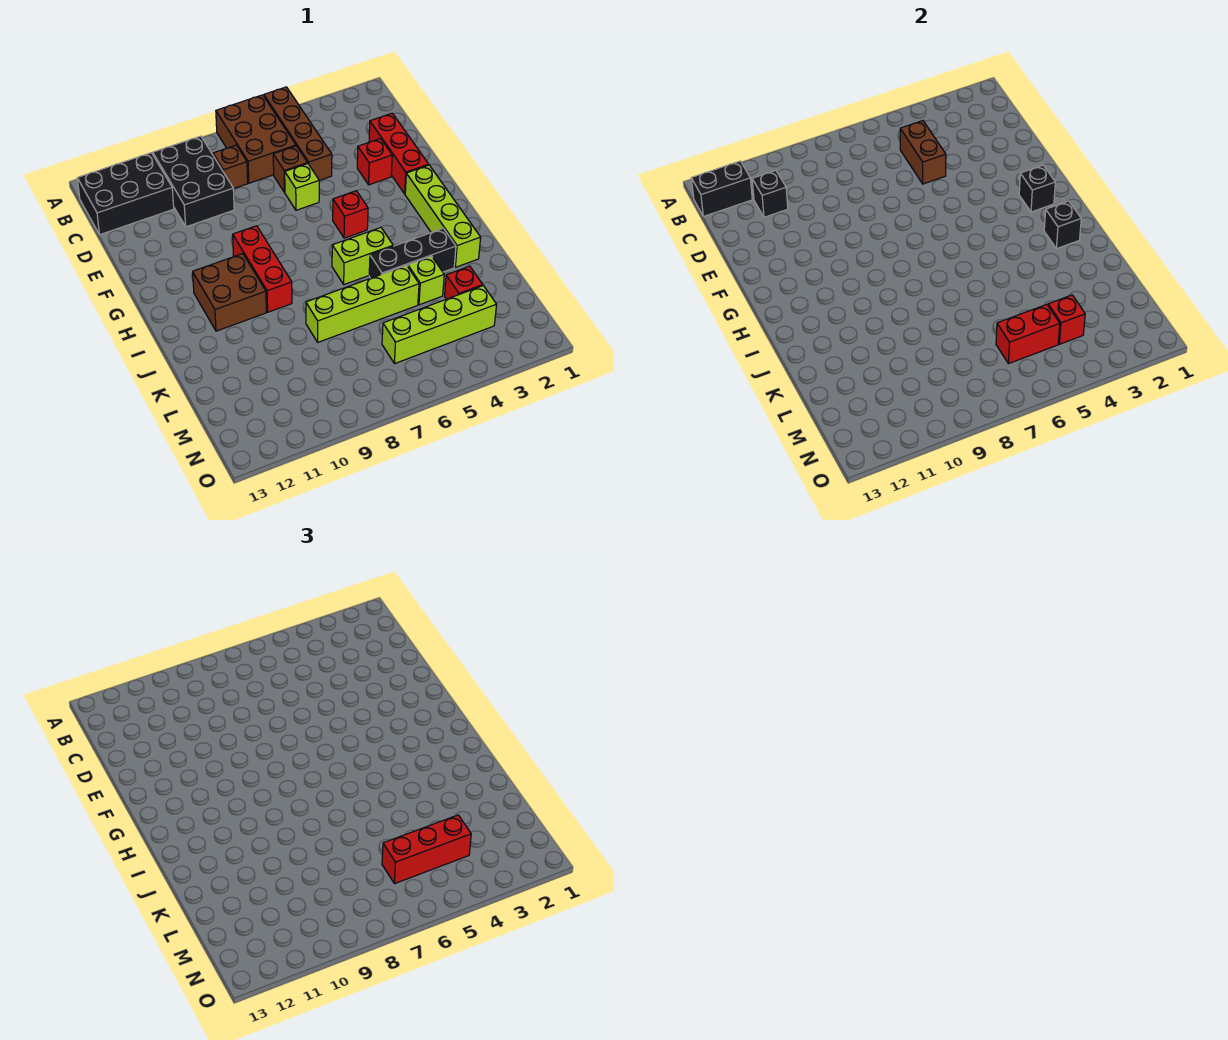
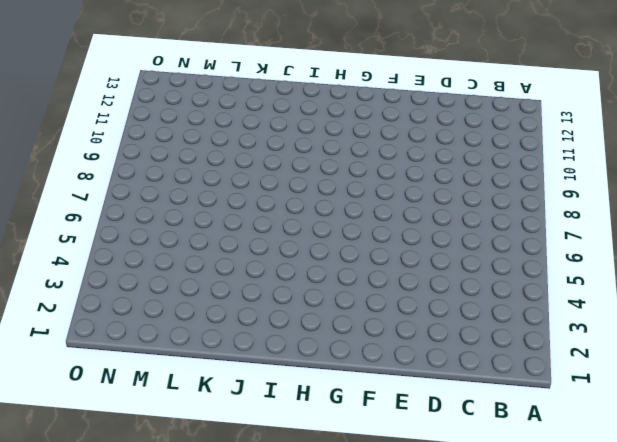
none -> brown 1x4 brick [264,87,332,180]
none -> brown 2x3 brick [216,95,296,183]
none -> black 2x3 brick [153,136,234,227]

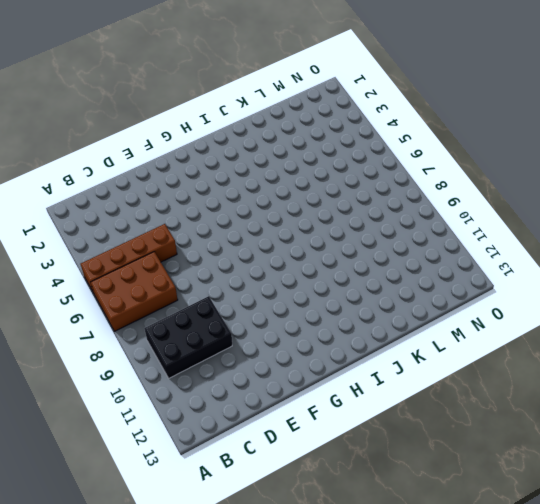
none -> black 2x3 brick [77,153,174,235]
none -> brown 1x1 brick [213,145,248,189]
none -> red 1x3 brick [369,113,429,194]

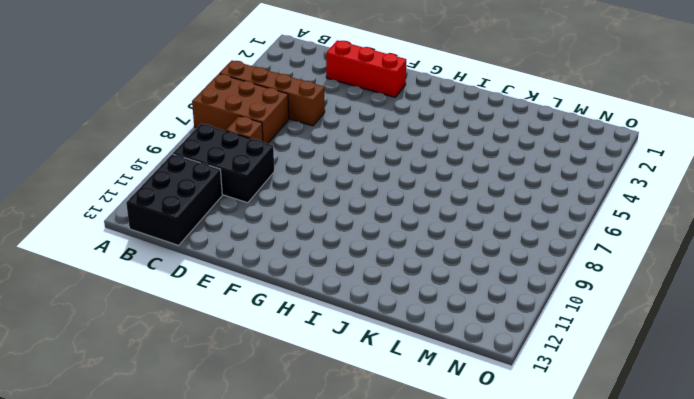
none -> brown 1x1 brick [273,146,308,193]
none -> red 1x1 brick [357,139,392,185]
none -> lime 1x1 brick [285,164,319,210]

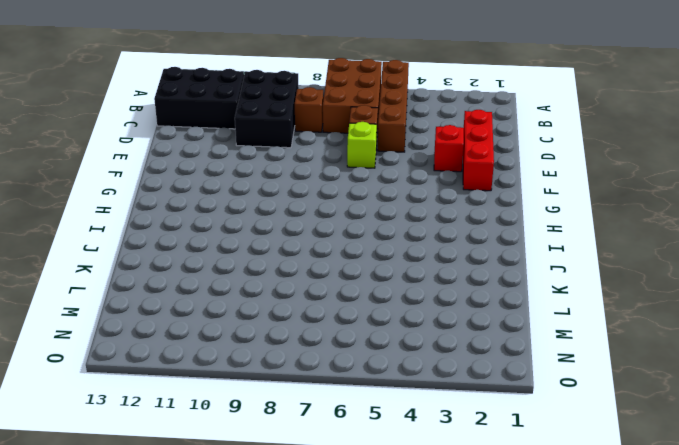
none -> lime 1x4 brick [405,165,481,267]
none -> red 1x1 brick [333,191,368,238]
none -> red 1x3 brick [233,226,292,312]

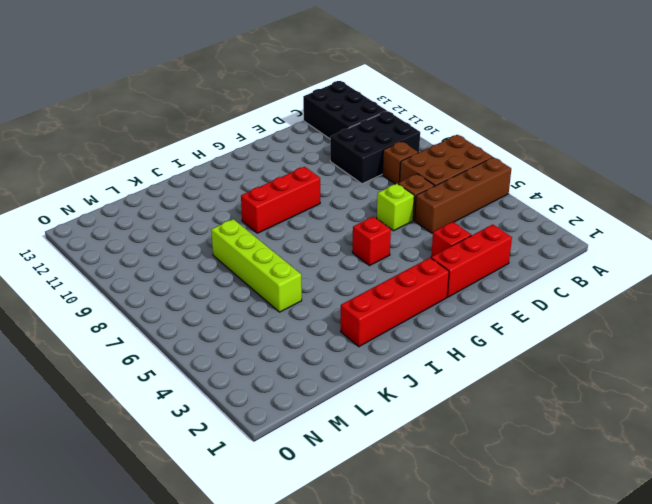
red 1x4 brick [341,258,449,347] -> lime 1x4 brick [405,165,481,267]
none -> brown 2x2 brick [193,254,266,331]
none -> lime 1x2 brick [332,227,393,284]
none -> black 1x3 brick [369,228,456,278]

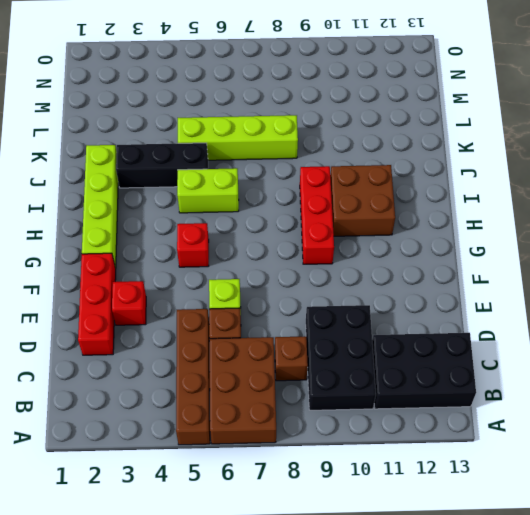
none -> lime 1x1 brick [408,256,444,305]
none -> red 1x1 brick [445,266,483,299]
none -> lime 1x4 brick [382,286,497,364]

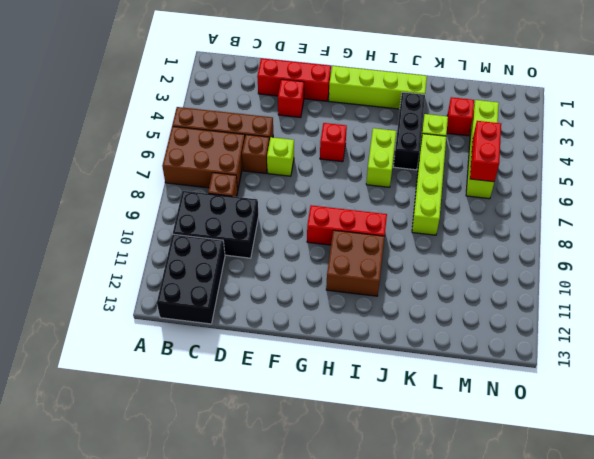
none -> black 1x2 brick [691,161,752,217]
none -> brown 1x2 brick [900,121,946,184]
none -> black 1x1 brick [752,170,788,217]

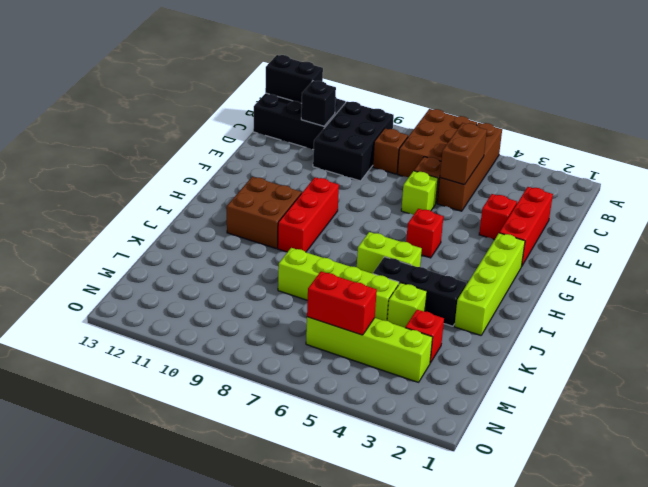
none -> black 1x1 brick [1019,165,1055,212]
none -> black 1x1 brick [1044,201,1081,249]
none -> red 1x1 brick [1048,295,1085,344]

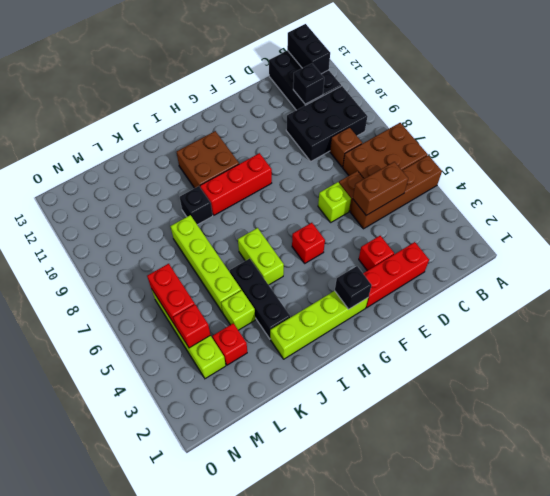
black 1x1 brick [180,186,213,225] -> black 1x1 brick moved to [1044,201,1081,249]
none -> red 1x3 brick [382,815,471,884]

